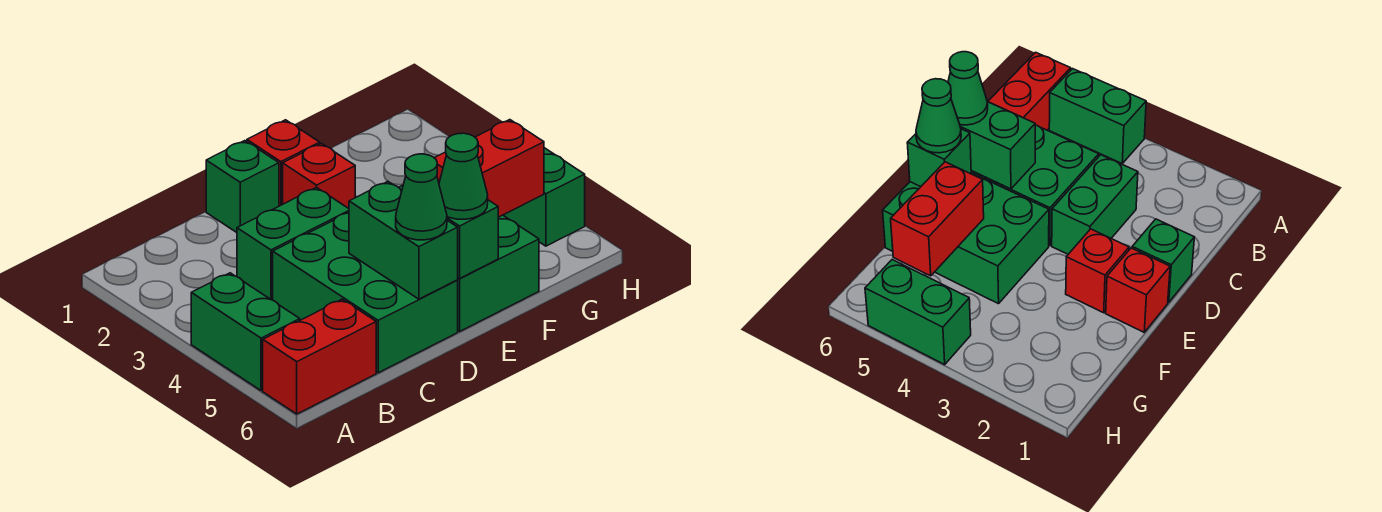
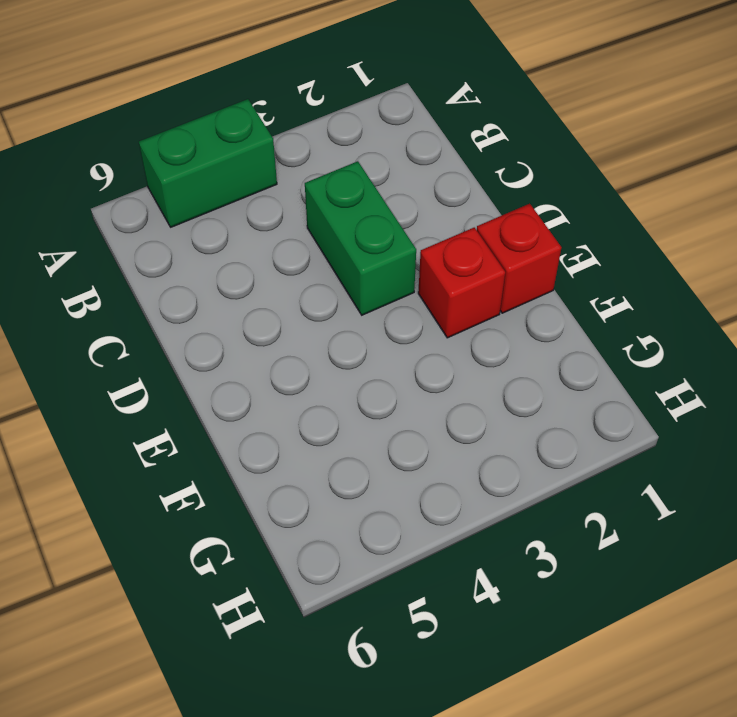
none -> red 1x2 brick [263,299,376,414]
none -> green 2x3 brick [273,213,458,373]
none -> green 1x1 brick [206,141,279,232]

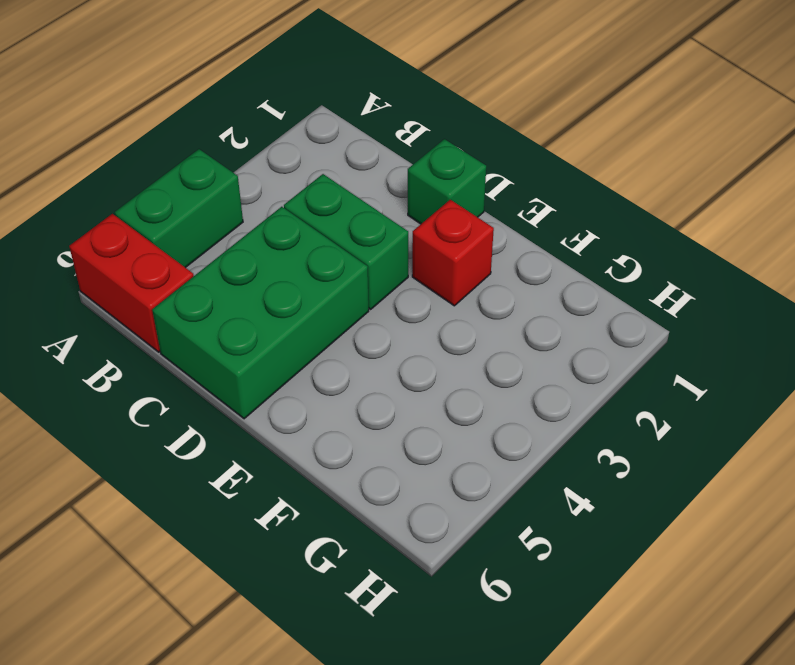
none -> red 1x1 brick [247,120,320,206]
none -> green 2x3 brick [399,185,539,331]
none -> green 1x2 brick [503,148,585,246]

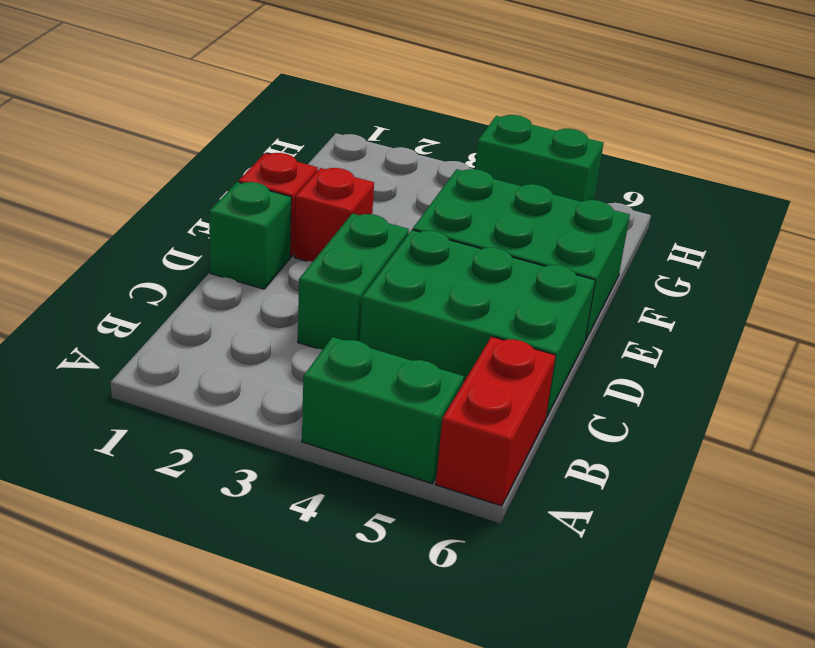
none -> green 1x2 brick [349,181,458,299]
none -> green 1x1 brick [447,200,498,278]
none -> red 1x2 brick [435,120,544,217]

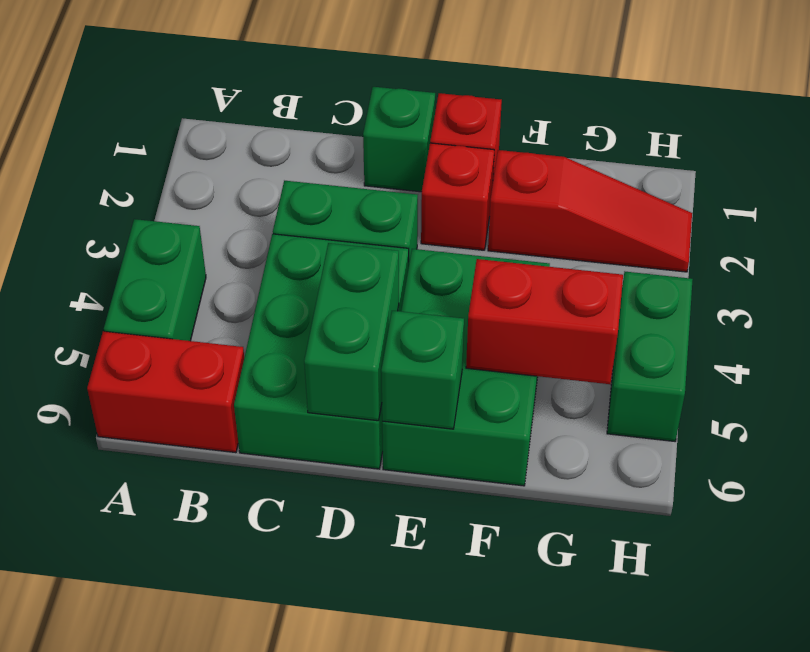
red 1x3 slope [488,150,692,272] -> none
none -> green 1x1 cone [396,154,447,240]
none -> green 1x1 cone [439,133,488,219]

